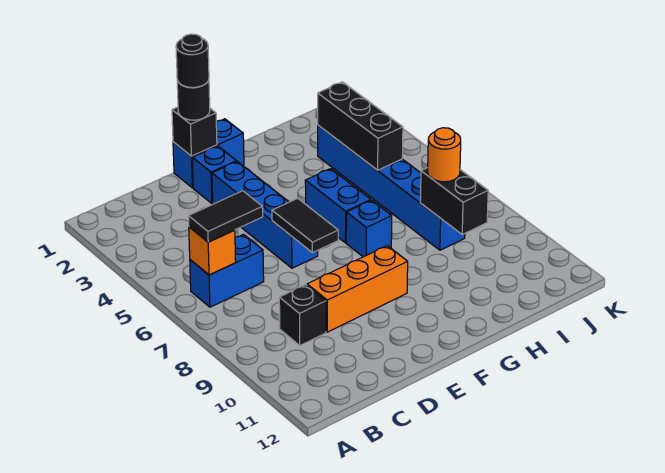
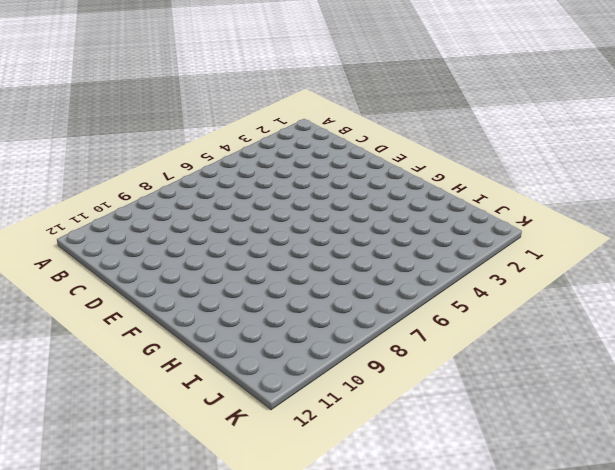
none -> blue 1x2 brick [190,234,264,307]
none -> black 1x1 brick [279,285,326,345]
none -> orange 1x3 brick [307,246,408,332]

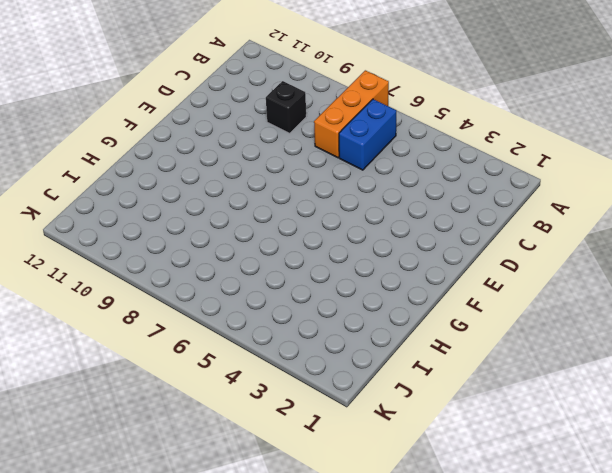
orange 1x3 brick [314,70,389,158] -> orange 1x3 brick moved to [307,246,408,332]
none -> blue 1x2 brick [173,119,244,188]
none -> blue 1x1 brick [192,146,237,203]
none -> blue 1x4 brick [212,162,318,268]

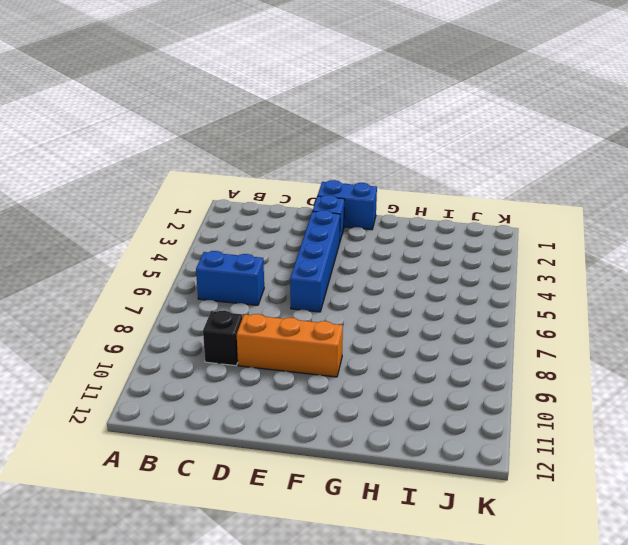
none -> blue 1x2 brick [305,169,371,243]
none -> blue 1x1 brick [346,200,392,257]
none -> blue 1x6 brick [318,125,465,250]

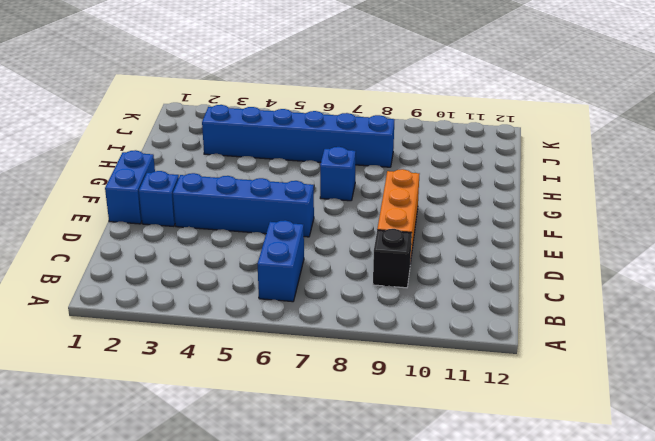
none -> blue 1x2 brick [305,169,371,243]
none -> orange 1x1 brick [189,227,236,275]
none -> black 1x1 brick [172,107,217,156]

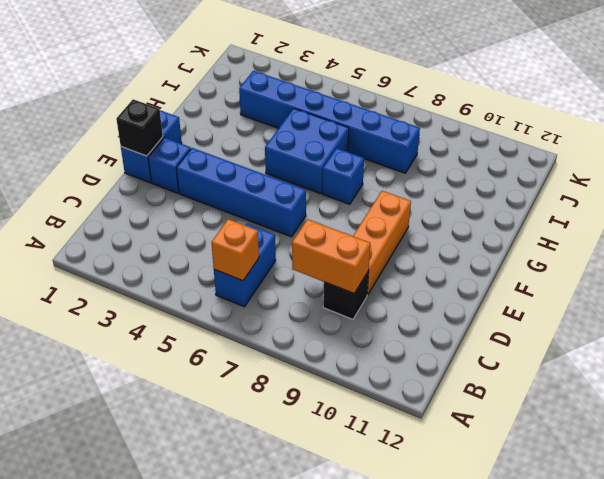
orange 1x2 brick [292,219,370,293] -> none
blue 2x2 brick [265,108,349,194] -> blue 1x2 brick [305,169,371,243]
none -> black 1x2 tile [272,198,338,253]
none -> black 1x3 brick [318,82,403,170]
none -> black 1x2 brick [420,168,488,234]

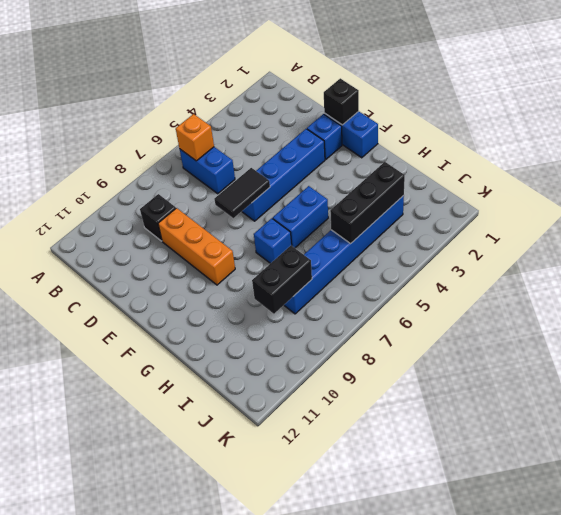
none -> black 1x2 tile [188,191,263,242]
none -> black 1x1 round brick [177,80,210,120]
none -> orange 1x1 round brick [428,128,461,182]

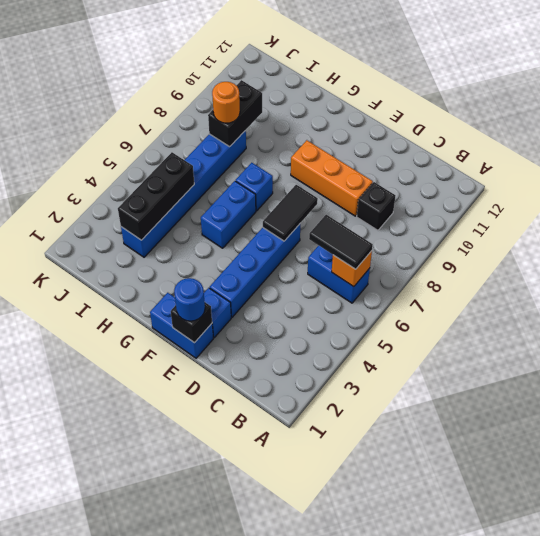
blue 1x1 round brick [174,278,205,321] -> black 1x1 round brick [177,80,210,120]
none -> black 1x1 round brick [176,34,209,88]

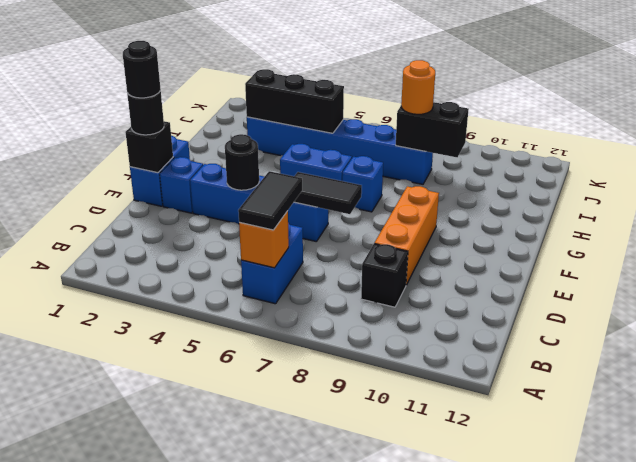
black 1x1 round brick [225,134,259,190] -> none

